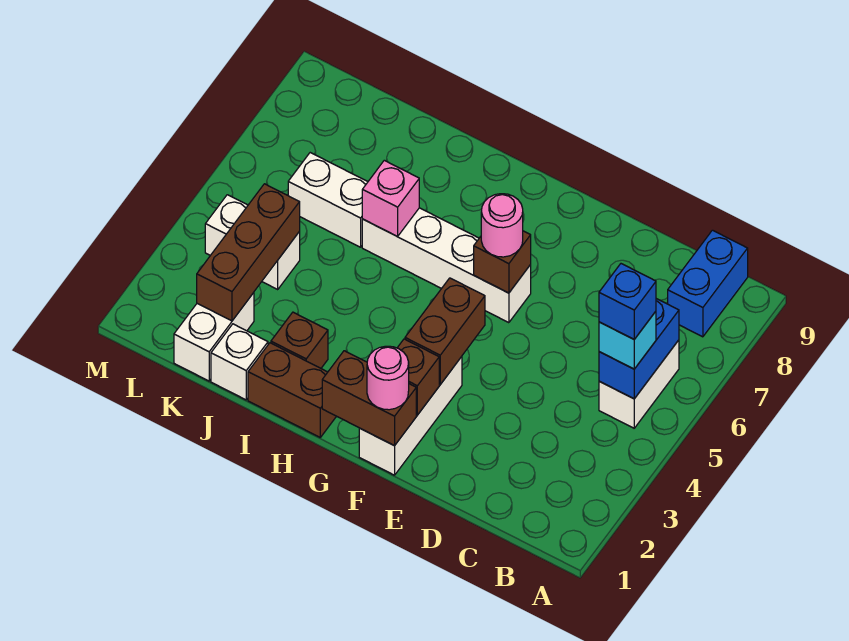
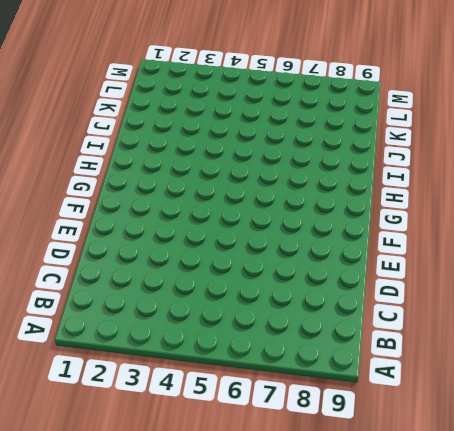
none -> white 1x2 brick [599,340,679,428]
none -> blue 1x2 brick [668,230,748,337]
none -> white 1x3 brick [359,357,462,475]

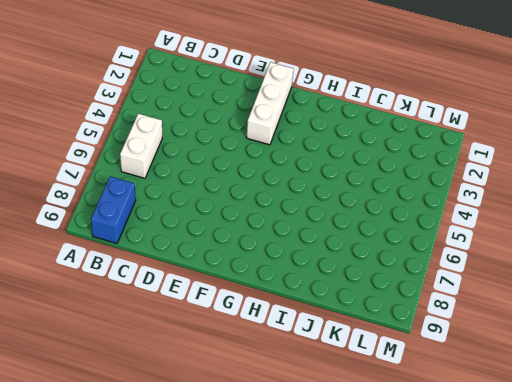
none -> white 1x4 brick [362,208,531,323]
none -> brown 1x2 brick [248,343,336,437]
none -> brown 1x1 brick [271,312,328,368]

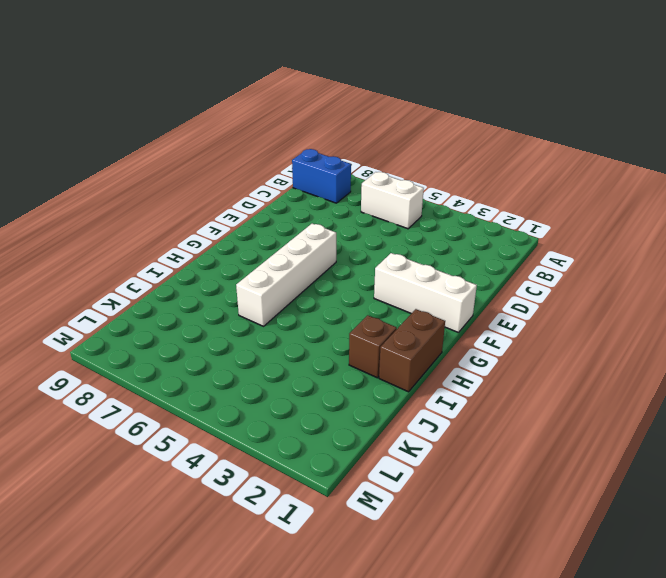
none -> white 1x1 brick [211,324,268,400]
none -> white 1x2 brick [288,153,368,247]
none -> white 1x2 brick [174,293,254,381]

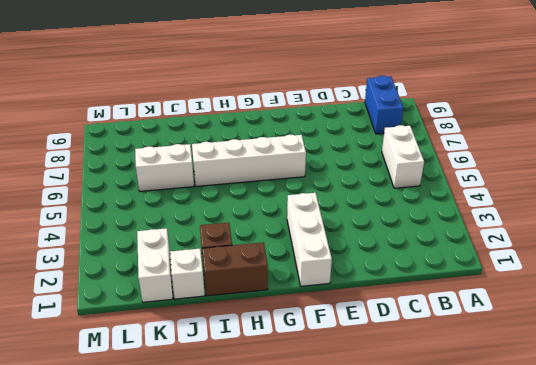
none -> white 1x2 brick [205,195,300,289]
none -> blue 1x2 brick [599,299,679,399]
none -> brown 1x2 brick [322,351,416,446]

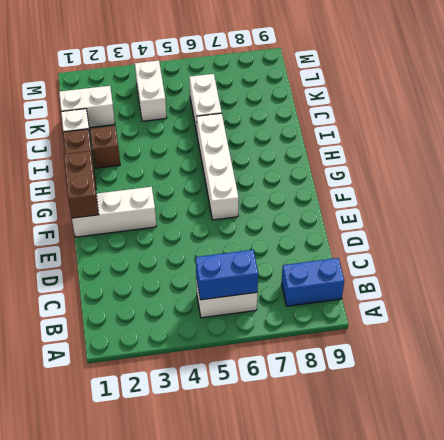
none -> brown 1x1 brick [397,339,439,415]
none -> brown 1x2 brick [405,278,485,384]
none -> brown 1x1 brick [474,231,531,293]

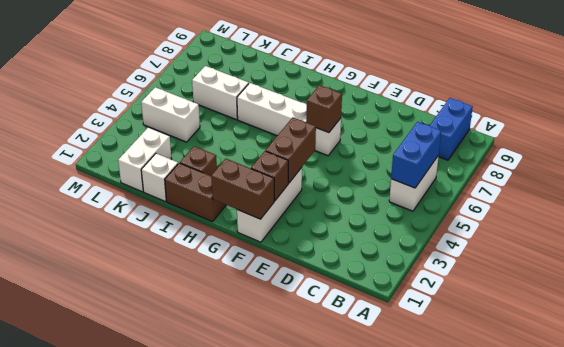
none -> pink 1x1 brick [362,160,419,236]
none -> brown 1x3 brick [197,184,300,321]
none -> cyan 1x1 brick [599,311,656,369]

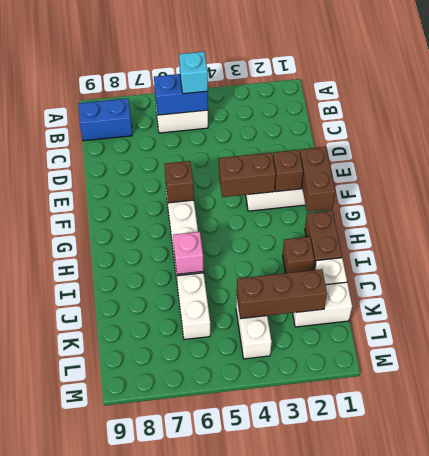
none -> pink 1x1 round brick [367,346,409,410]
none -> pink 1x1 round brick [481,194,523,257]
none -> blue 1x1 brick [599,264,656,339]

